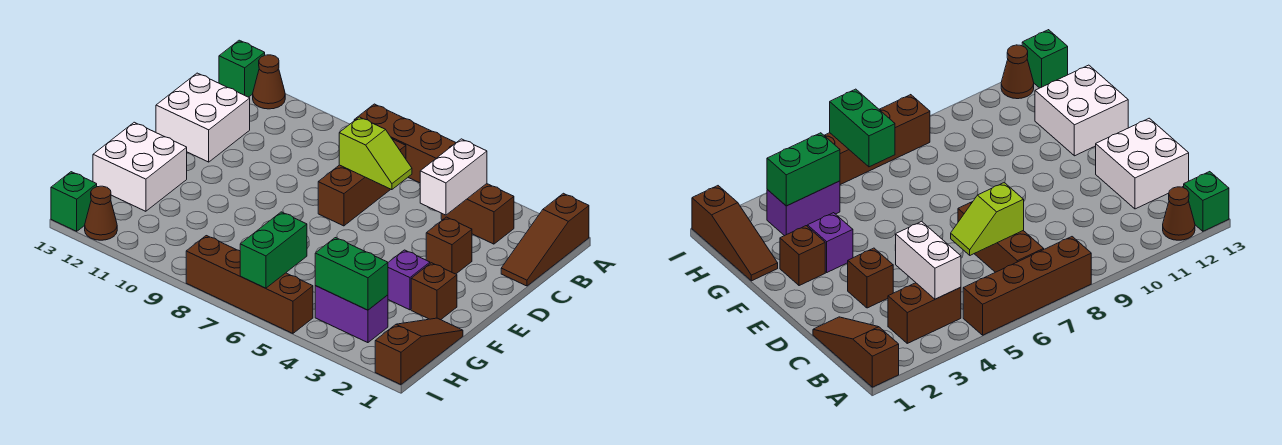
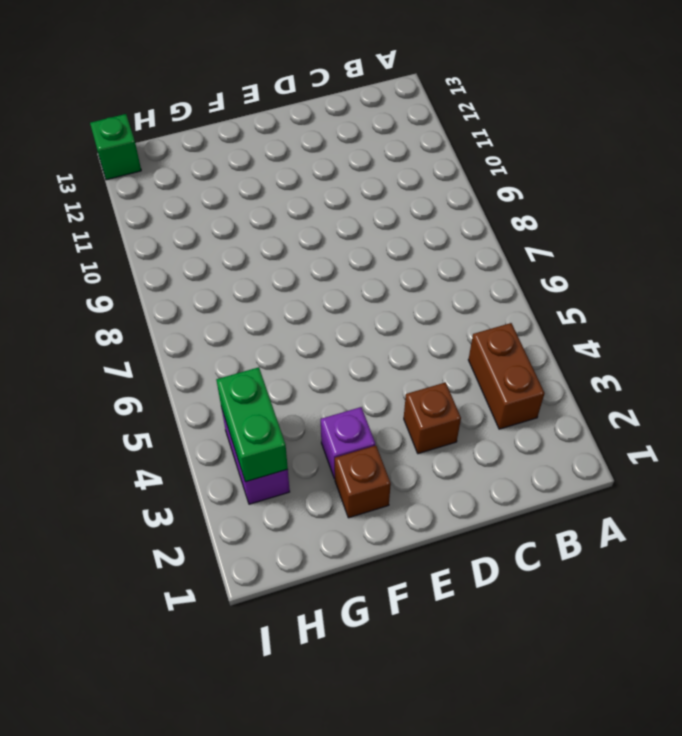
none -> brown 1x3 slope [501,193,589,286]
none -> brown 1x4 brick [354,104,456,183]
none -> brown 1x1 cone [253,55,285,109]

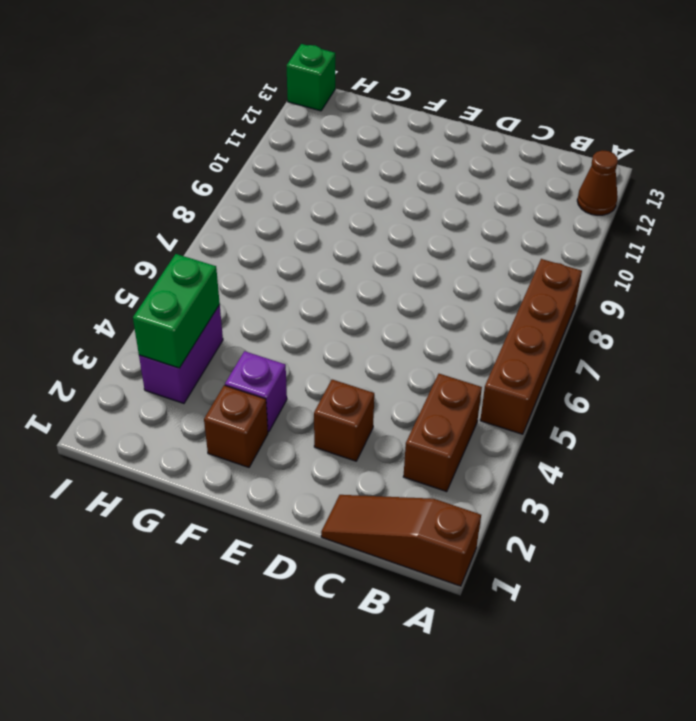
none -> green 1x1 brick [219,40,265,97]
none -> brown 1x3 brick [318,139,406,226]
none -> white 2x2 brick [156,73,250,162]

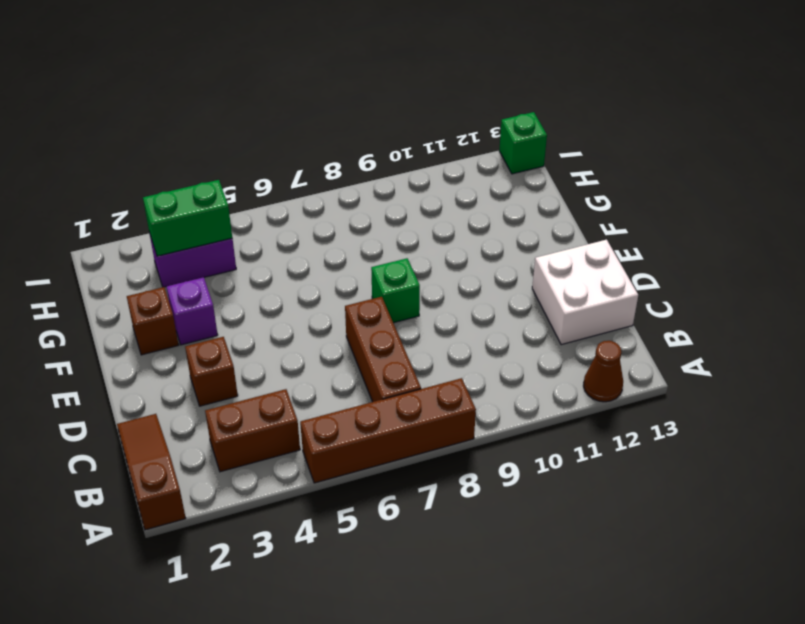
green 1x1 brick [371,258,420,323] -> green 1x1 brick moved to [219,40,265,97]
none -> white 2x2 brick [93,122,187,211]
none -> brown 1x3 slope [375,318,463,385]
none -> brown 1x4 brick [186,236,313,333]

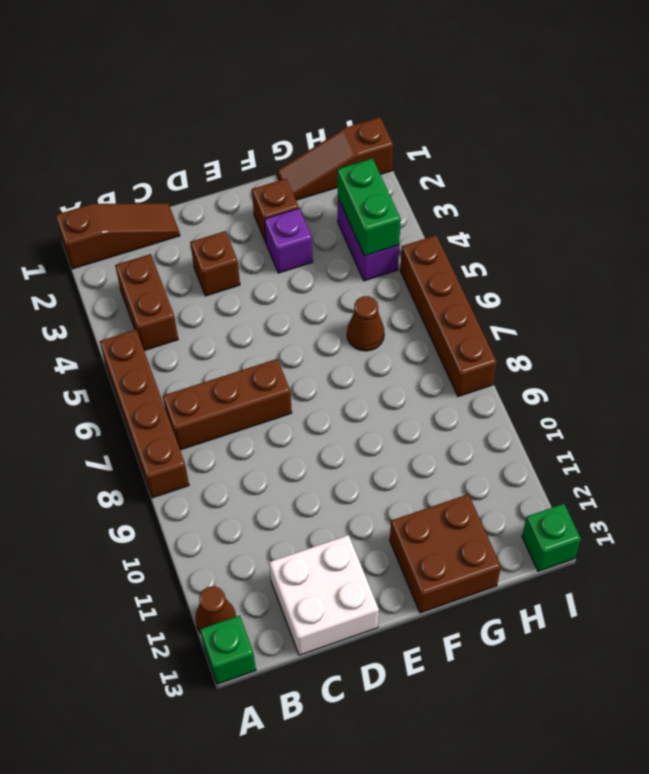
brown 2x2 brick [390,494,501,613] -> white 2x2 brick [93,122,187,211]
brown 1x1 cone [347,296,384,351] -> brown 1x1 cone moved to [85,186,117,240]
none -> white 1x2 brick [420,139,487,215]
none -> lime 1x2 slope [339,117,412,190]
none -> green 1x2 brick [240,212,307,288]

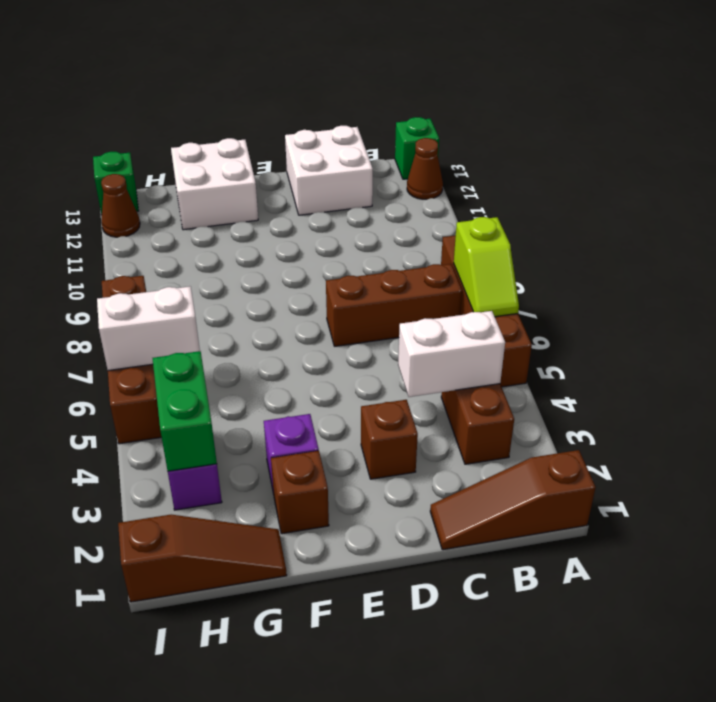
lime 1x2 slope [454,217,519,317] -> lime 1x2 slope moved to [339,117,412,190]
white 1x2 brick [97,286,200,371] -> green 1x2 brick [240,212,307,288]

